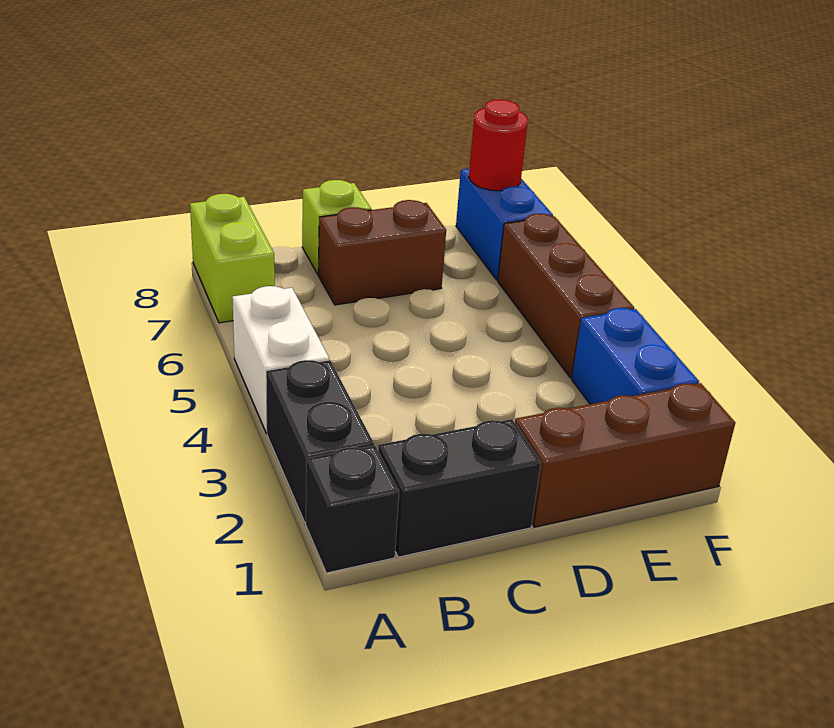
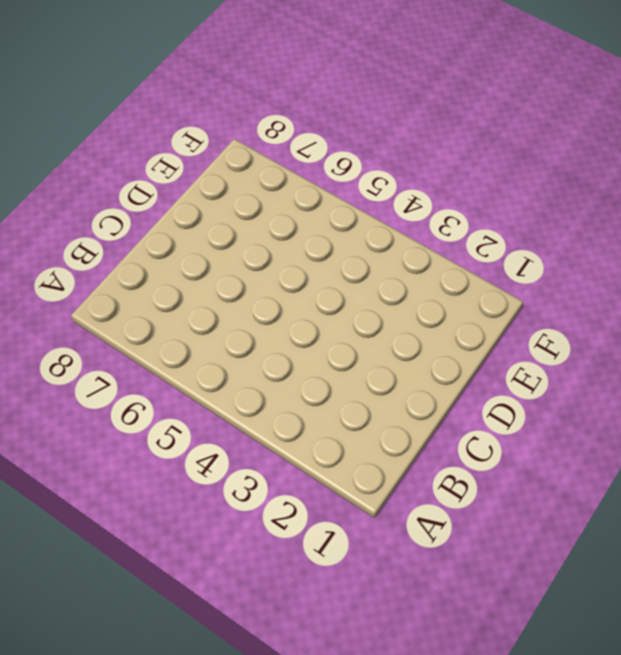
none -> black 1x1 brick [306,445,399,573]
none -> black 1x2 brick [266,360,374,523]
none -> white 1x2 brick [232,286,329,433]

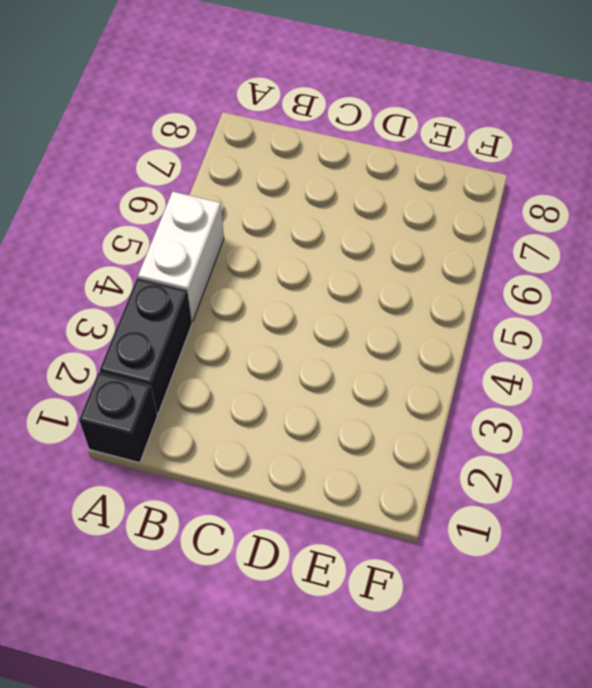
none -> lime 1x2 brick [190,194,275,323]
none -> black 1x2 brick [378,419,541,557]
none -> brown 1x2 brick [318,200,446,305]

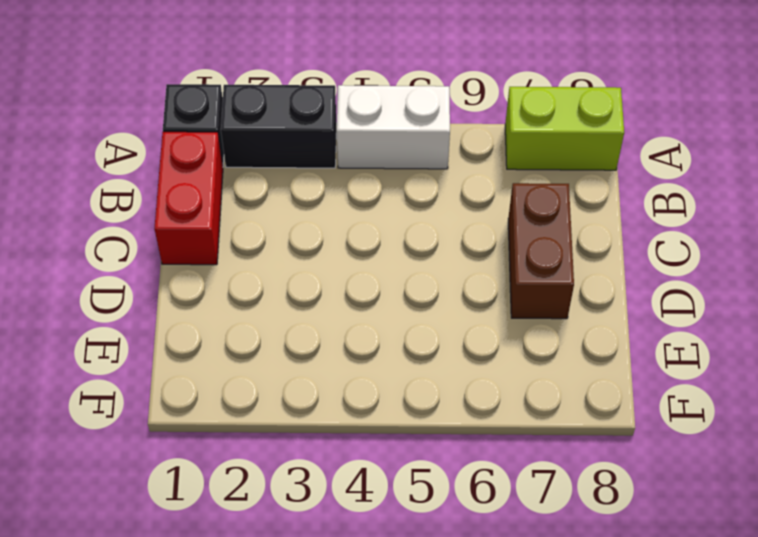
red 1x2 brick [154,132,223,265] -> black 1x2 brick [378,419,541,557]
none -> lime 1x1 brick [302,180,371,274]
none -> brown 1x3 brick [515,383,735,527]
none -> blue 1x2 brick [572,308,699,404]

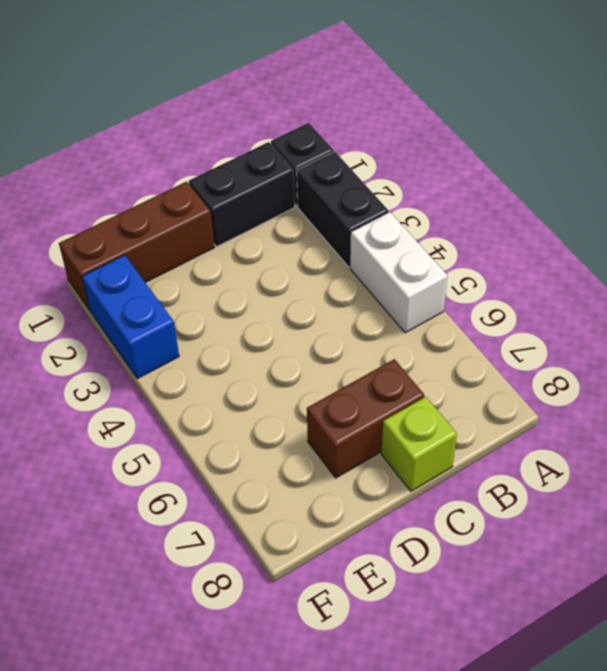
none -> lime 1x2 brick [190,194,275,323]
none -> brown 1x3 brick [498,214,634,378]
none -> blue 1x2 brick [456,169,553,280]

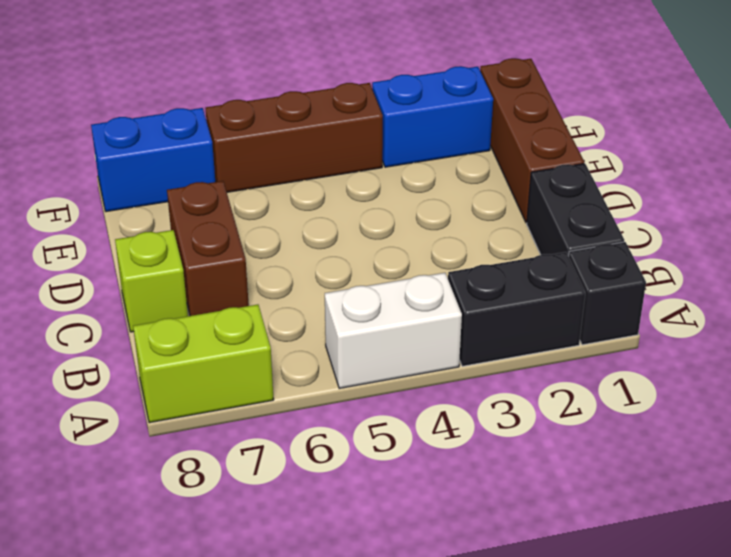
none -> red 1x1 round brick [469,100,528,191]

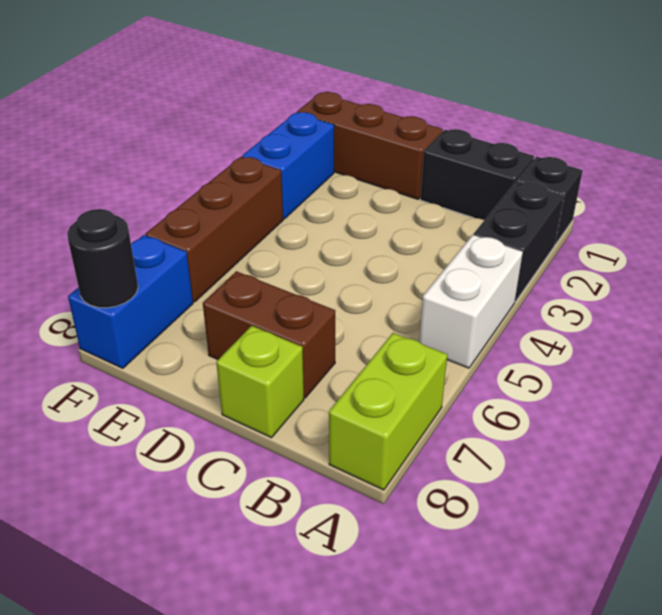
black 1x1 round brick [67,209,138,308] -> red 1x1 round brick [469,100,528,191]

